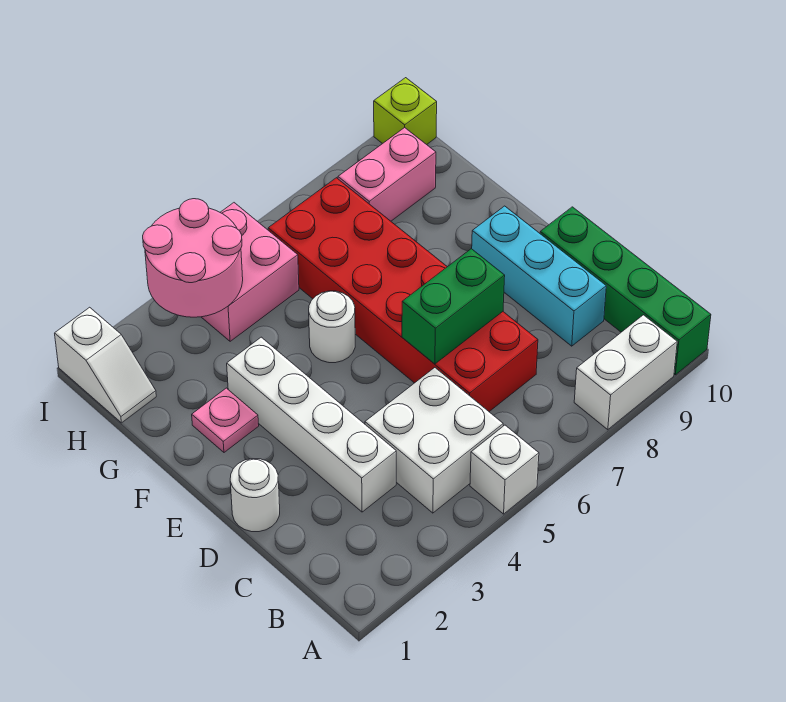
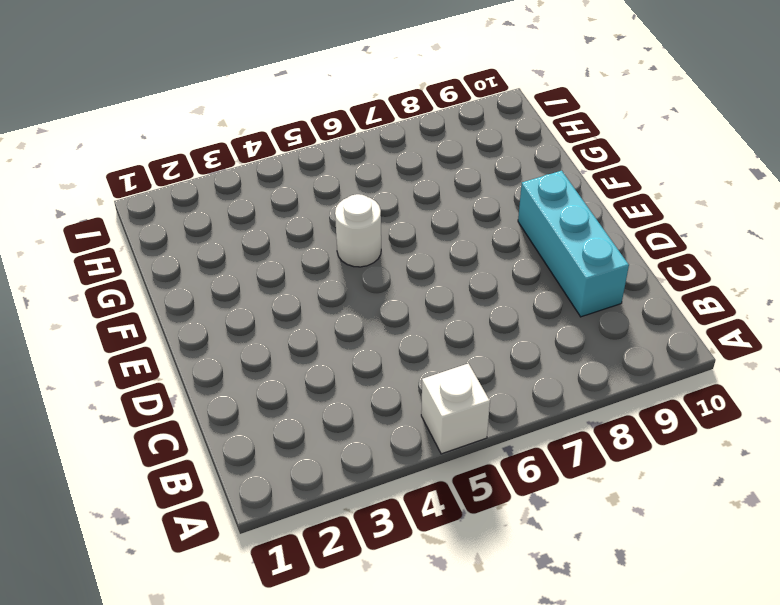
none -> white 1x2 brick [574,315,677,430]
none -> green 1x4 brick [540,207,711,375]
none -> white 2x2 brick [365,368,503,513]

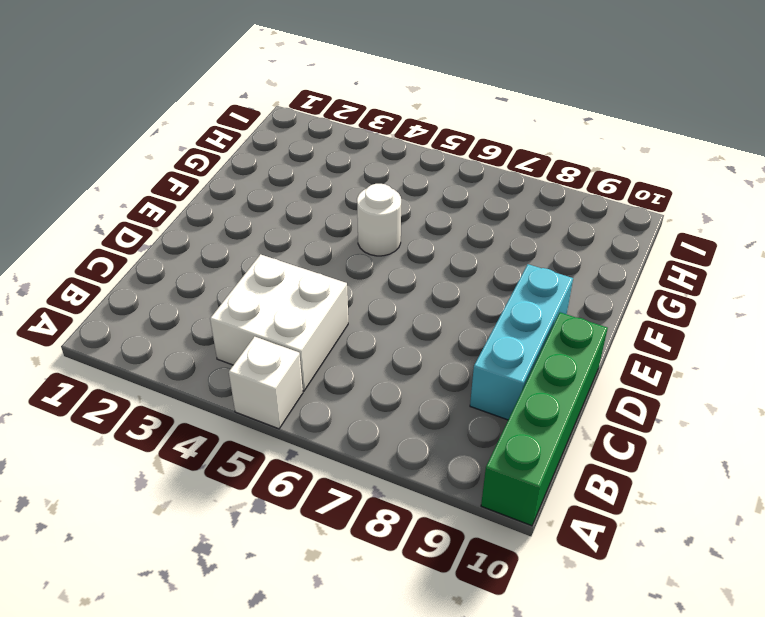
none -> white 1x2 brick [574,315,677,430]
none -> white 1x4 brick [227,337,396,512]
none -> red 2x6 brick [268,178,538,412]

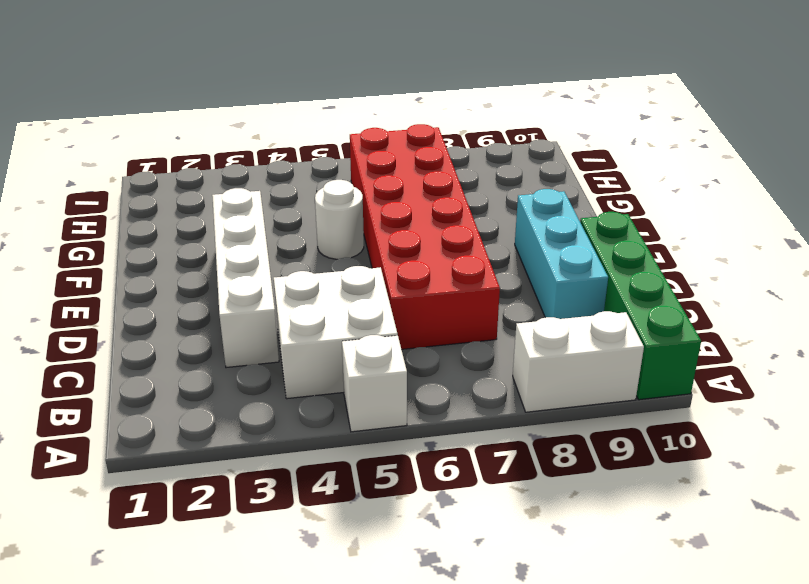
none -> white 1x1 round brick [230,459,280,532]
none -> pink 1x1 plate [192,388,259,452]
none -> white 1x2 slope [55,307,156,423]

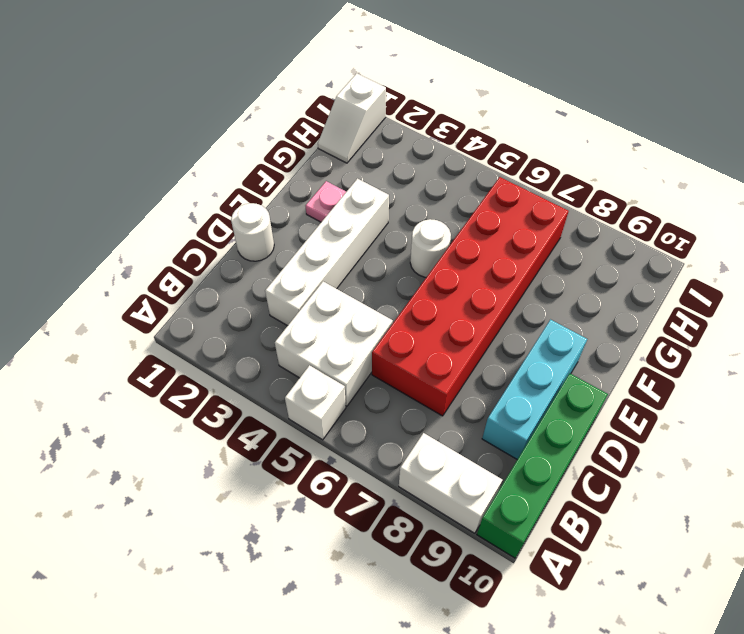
none -> pink 2x2 brick [202,203,299,341]
none -> pink 1x2 brick [338,128,436,221]
none -> lime 1x1 brick [374,78,437,145]

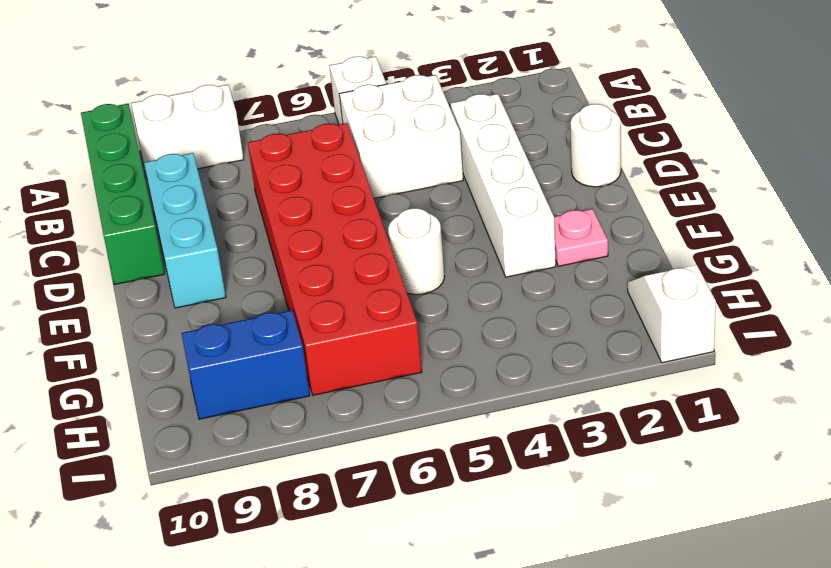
blue 1x2 brick [181,310,310,419] -> pink 1x2 brick [338,128,436,221]
none -> pink 2x2 brick [202,203,299,341]
none -> lime 1x1 brick [374,78,437,145]
none -> green 1x2 brick [402,249,505,364]

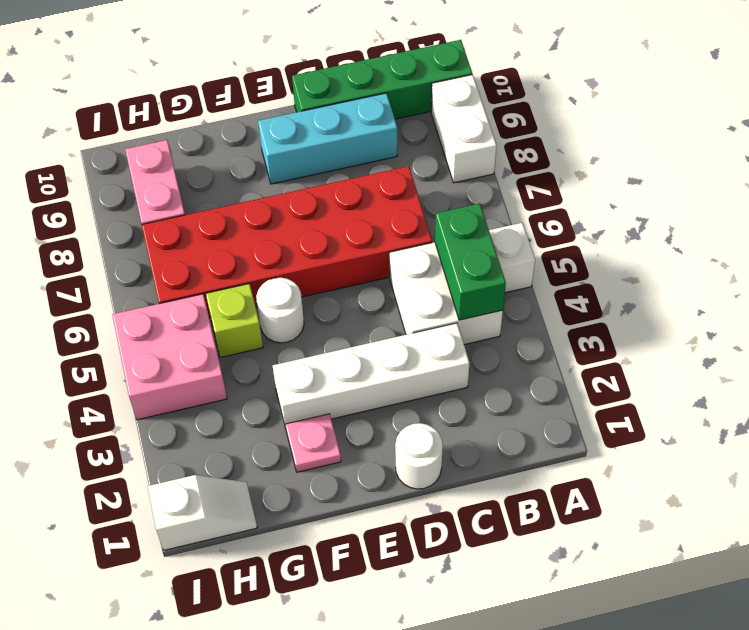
green 1x2 brick [435,203,506,320] -> green 1x2 brick moved to [402,249,505,364]
lime 1x1 brick [206,284,263,357] -> lime 1x1 brick moved to [374,78,437,145]
none -> pink 2x2 round brick [143,199,243,317]

